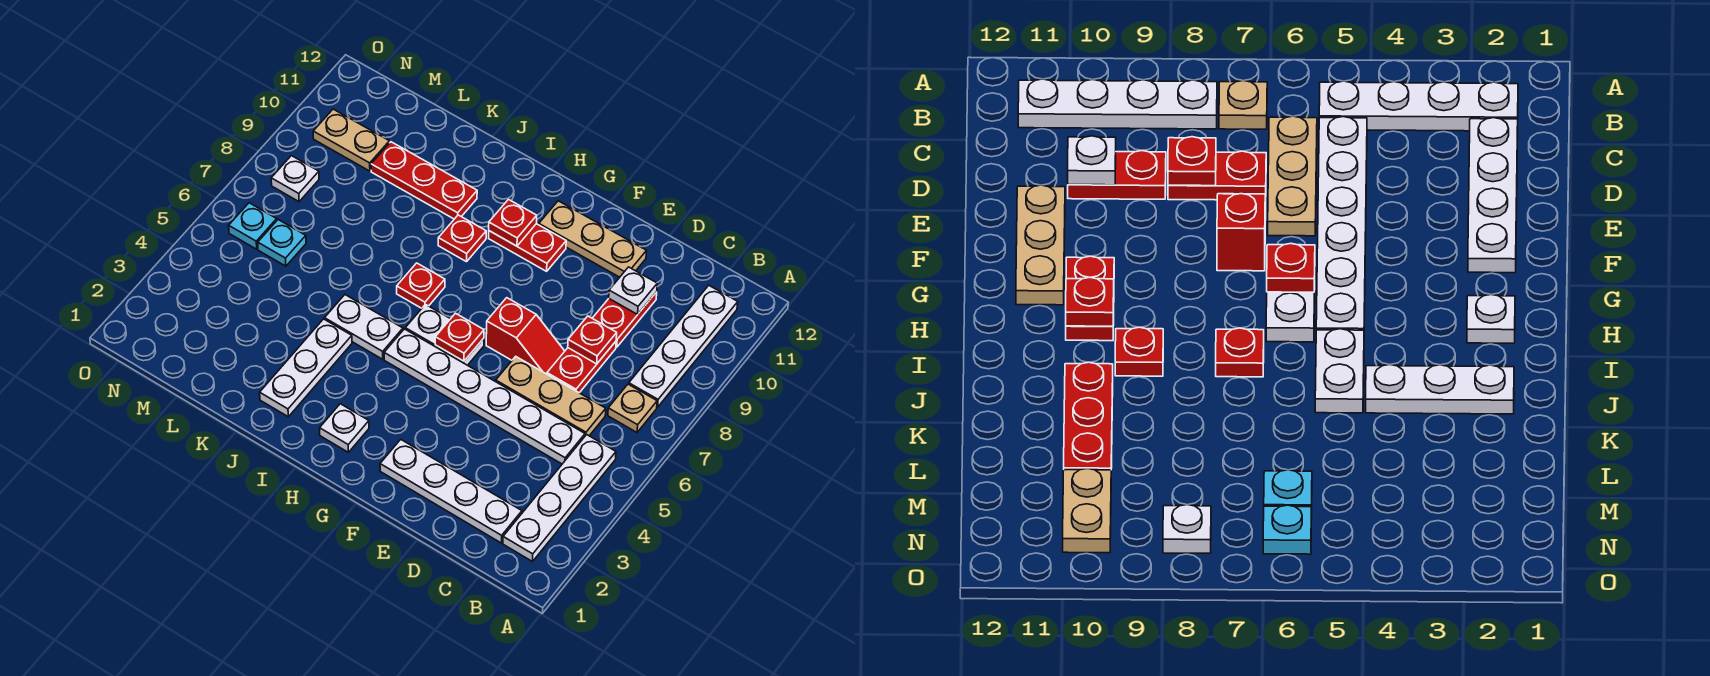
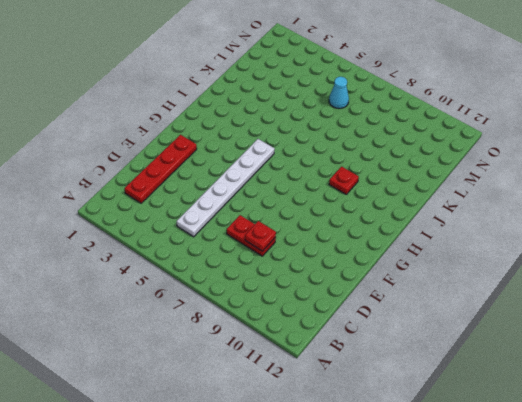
red 1x4 plate [124,135,197,203] -> white 1x4 plate [380,440,522,543]
cyan 1x1 cone [329,77,349,109] -> cyan 1x1 plate [258,220,306,266]
none -> white 1x4 plate [503,435,616,562]
none -> tan 1x1 plate [608,384,657,432]
none -> white 1x4 plate [629,285,738,407]

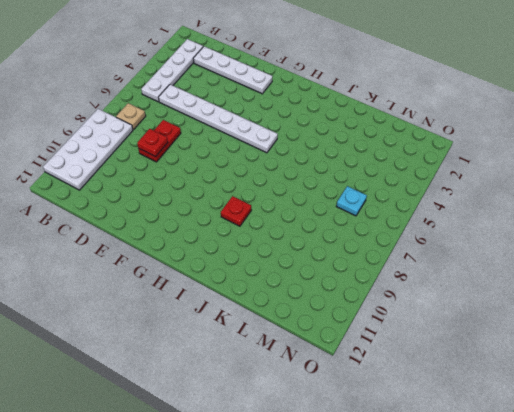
white 2x4 plate [43,109,133,190] -> white 1x4 plate [629,285,738,407]
none -> tan 1x3 plate [496,357,606,436]
none -> red 1x2 plate [592,292,657,347]
none -> red 1x2 slope [486,298,565,374]

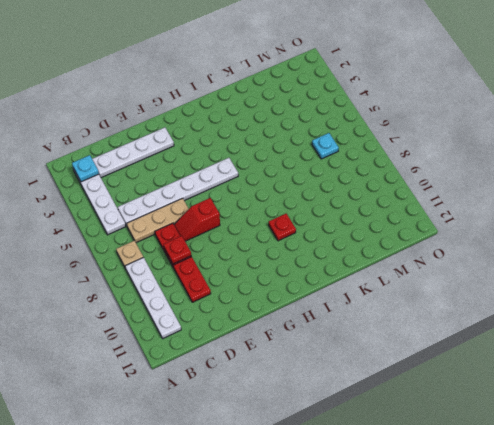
cyan 1x1 plate [72,155,99,182] -> cyan 1x1 plate moved to [229,203,277,249]
none -> tan 1x3 plate [539,201,647,277]
none -> white 1x2 plate [405,305,484,365]
none -> red 1x2 plate [489,224,566,271]

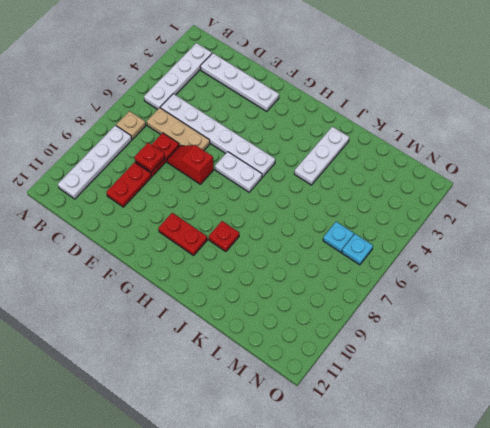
none -> tan 1x3 plate [539,201,647,277]
none -> white 1x1 plate [320,404,369,452]
none -> white 1x2 plate [325,295,403,359]

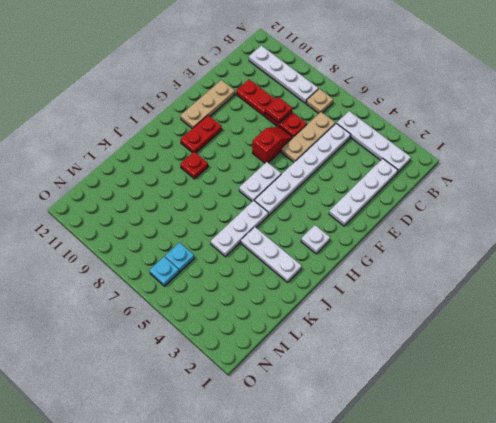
white 1x3 plate [211,201,268,257] -> white 1x2 plate [325,295,403,359]
none -> red 1x1 plate [397,263,445,308]
none -> red 1x3 plate [371,142,477,219]
none -> tan 1x2 plate [313,109,389,171]

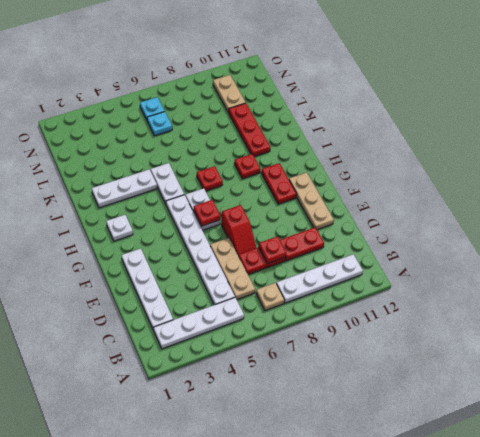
none -> white 1x1 plate [271,156,319,201]
none -> white 1x1 plate [609,267,657,314]
none -> red 1x1 plate [489,200,537,246]

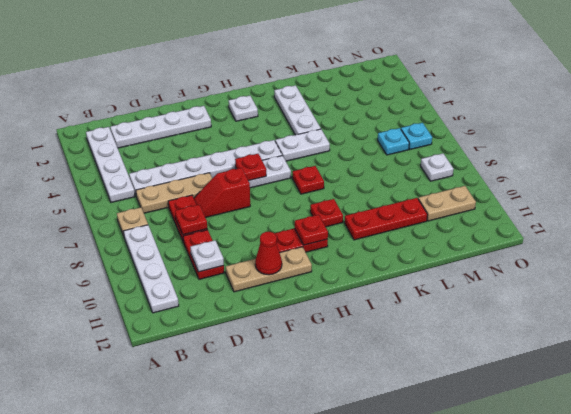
red 1x1 cone [255,232,282,275] -> none

